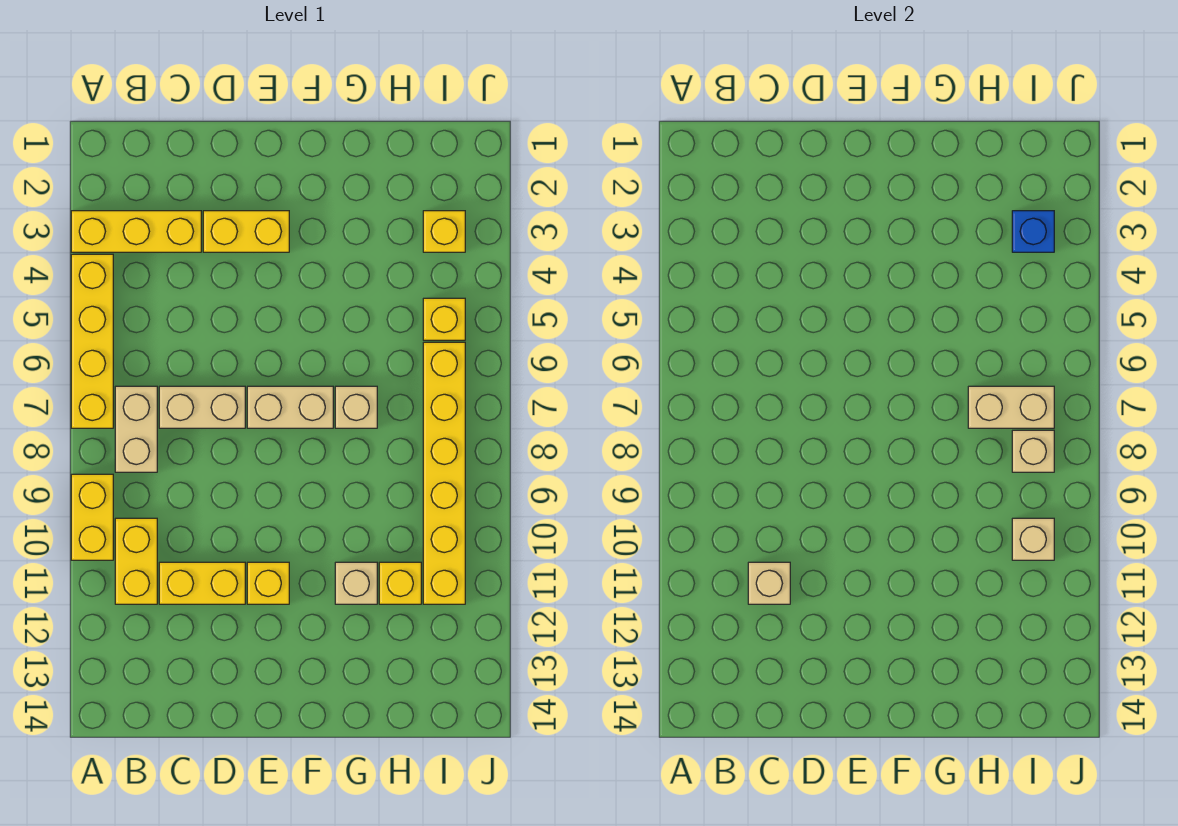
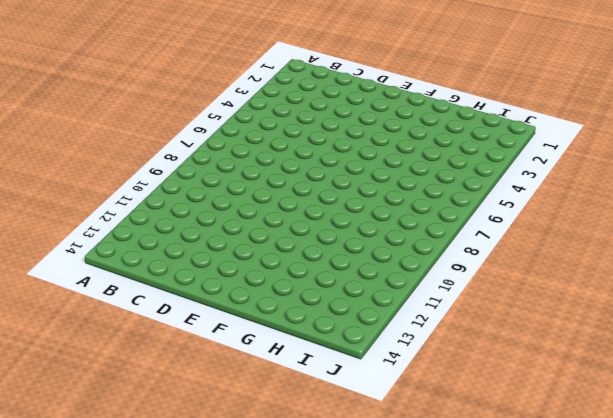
none -> yellow 1x3 brick [71,211,201,252]
none -> yellow 1x4 brick [71,254,113,428]
none -> yellow 1x2 brick [71,474,113,560]

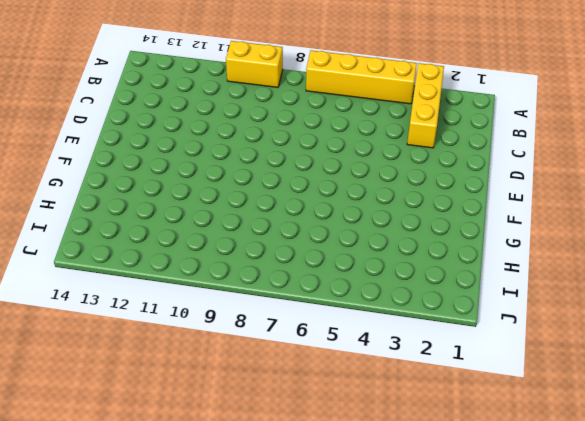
none -> tan 1x2 brick [115,386,157,472]
none -> yellow 1x2 brick [115,518,157,604]
none -> tan 1x2 brick [159,386,245,428]

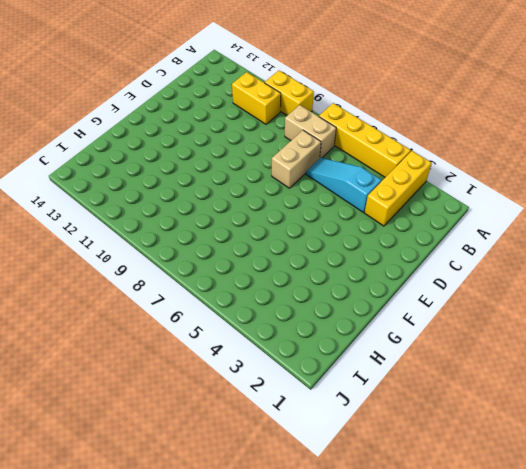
cyan 1x3 slope [306,158,381,212] -> none
none -> yellow 1x2 brick [159,562,245,604]
none -> yellow 1x2 brick [203,211,289,252]
none -> tan 1x2 brick [247,386,333,428]

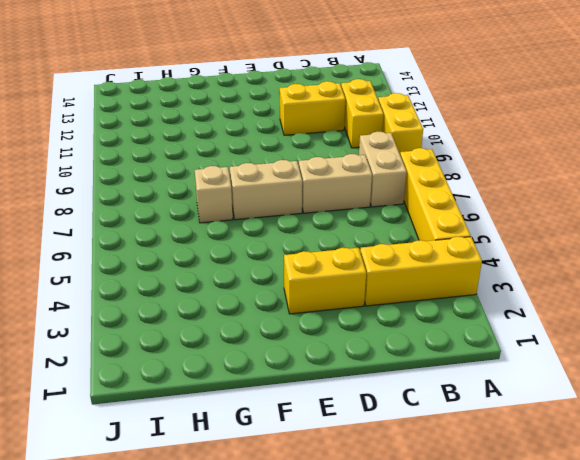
none -> yellow 1x1 brick [247,562,289,604]
none -> tan 1x1 brick [335,562,377,604]
none -> yellow 1x1 brick [379,562,421,604]

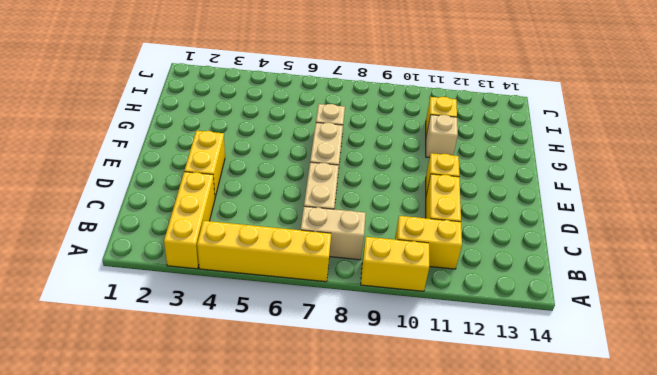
none -> yellow 1x1 brick [423,211,465,252]
none -> yellow 1x1 brick [423,298,465,340]
none -> yellow 1x6 brick [423,342,465,604]

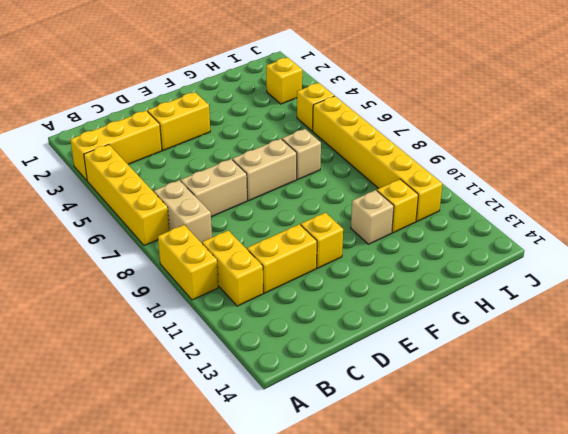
none -> tan 1x1 brick [748,562,790,604]
none -> tan 1x2 brick [968,386,1054,428]
none -> blue 1x1 brick [1012,211,1054,252]

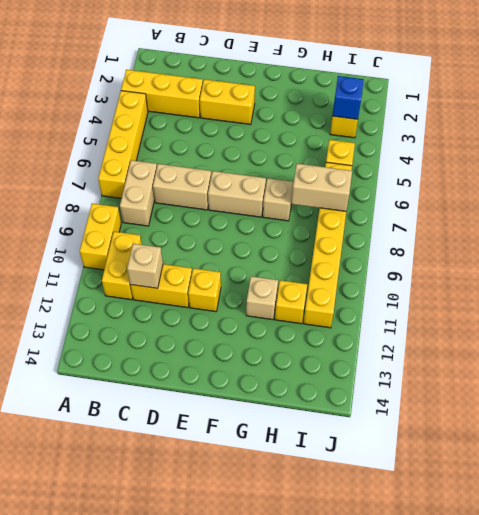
none -> tan 1x1 brick [1012,430,1054,472]
none -> tan 1x1 brick [1012,518,1054,560]

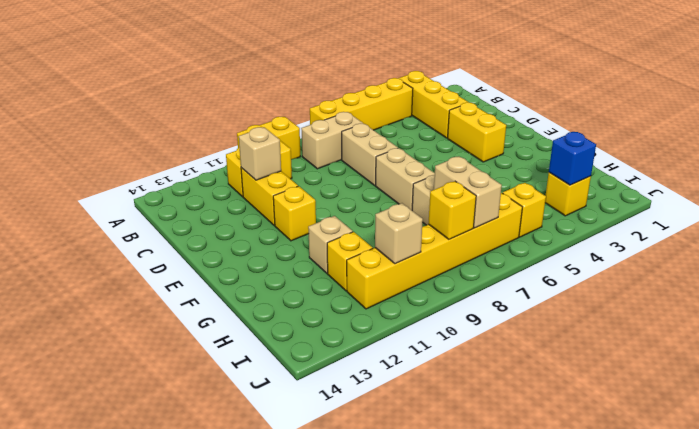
yellow 1x1 brick [428,181,476,239] -> tan 1x1 brick [1012,430,1054,472]

